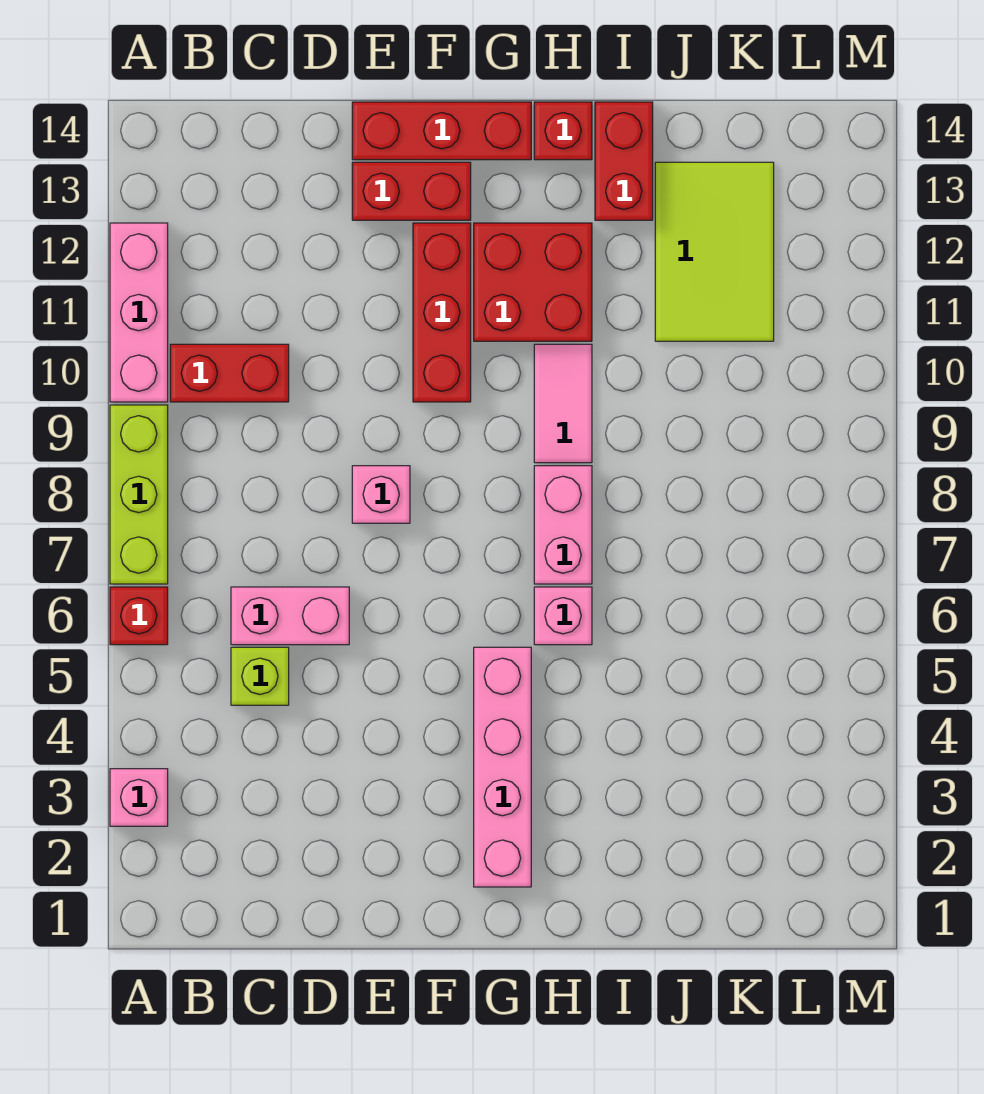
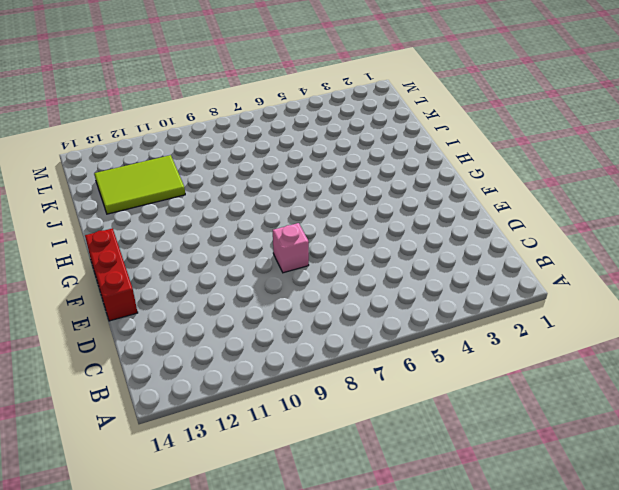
none -> pink 1x1 brick [110,769,168,826]
none -> red 1x1 brick [110,587,168,645]
none -> lime 1x3 brick [110,405,168,584]

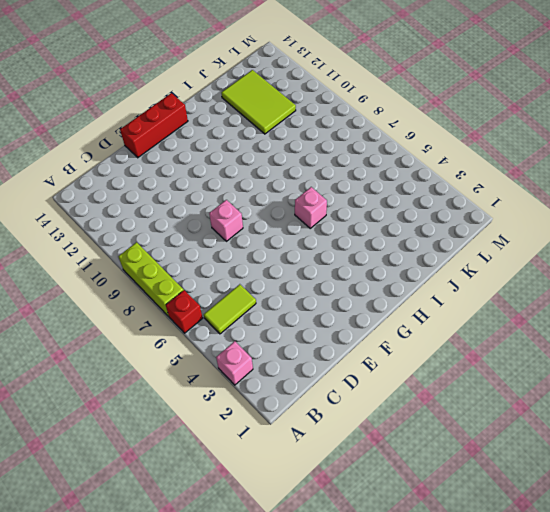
lime 1x2 tile [204,284,256,334] -> lime 1x1 brick [231,647,289,705]
none -> pink 1x3 brick [110,223,168,402]
none -> red 1x2 brick [170,344,289,402]
none -> pink 1x2 brick [231,587,349,645]

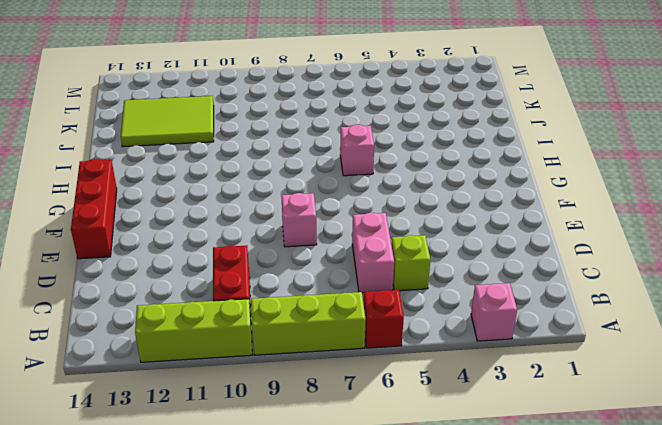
lime 1x3 brick [135,299,252,362] -> pink 1x3 brick [110,223,168,402]
none -> red 1x2 brick [352,162,471,220]
none -> red 1x3 brick [413,223,471,402]
none -> pink 1x4 brick [474,647,531,887]

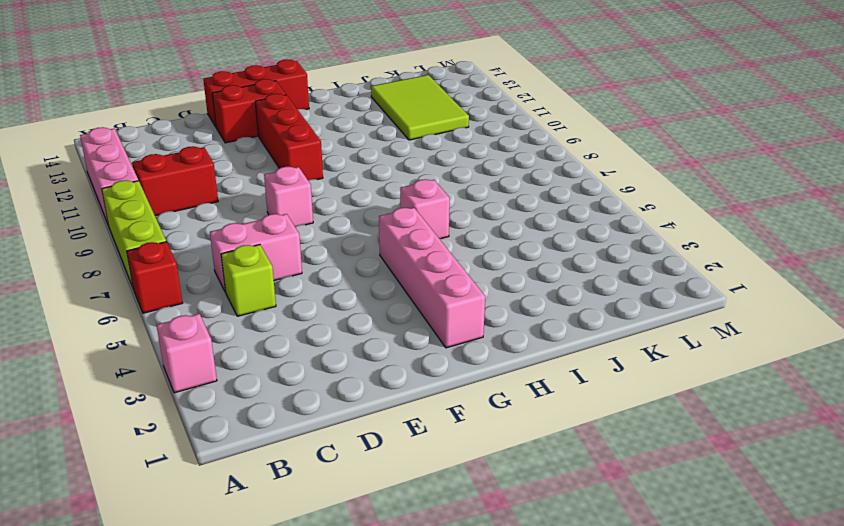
none -> red 2x2 brick [474,223,592,341]
none -> pink 1x2 brick [534,466,592,584]
none -> pink 1x2 tile [534,344,592,463]

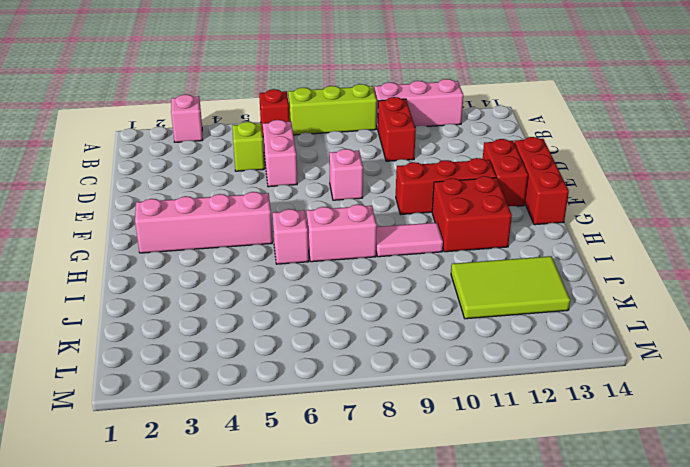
none -> red 1x1 brick [534,102,592,160]
none -> red 1x2 brick [595,102,653,220]

